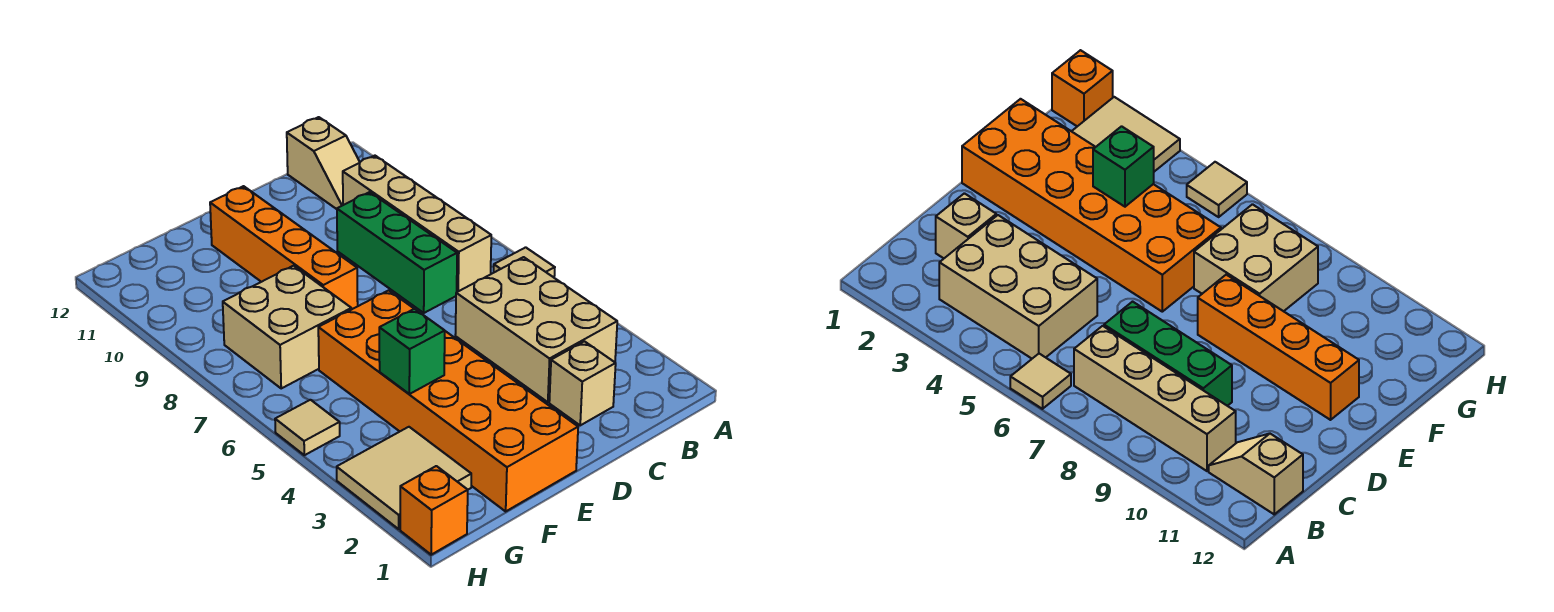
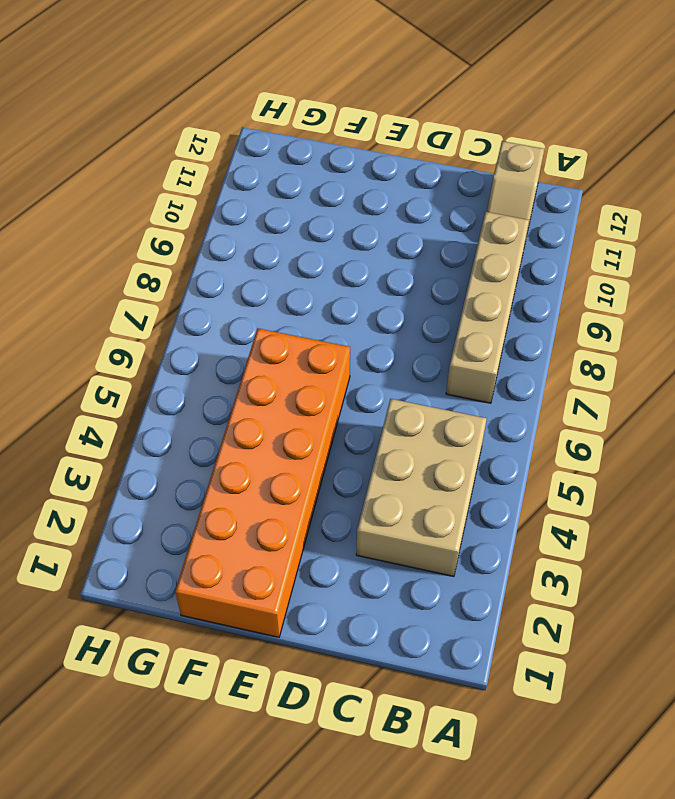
none -> tan 1x1 tile [494,247,555,277]
none -> tan 1x1 brick [549,341,616,425]
none -> green 1x3 brick [337,192,457,313]

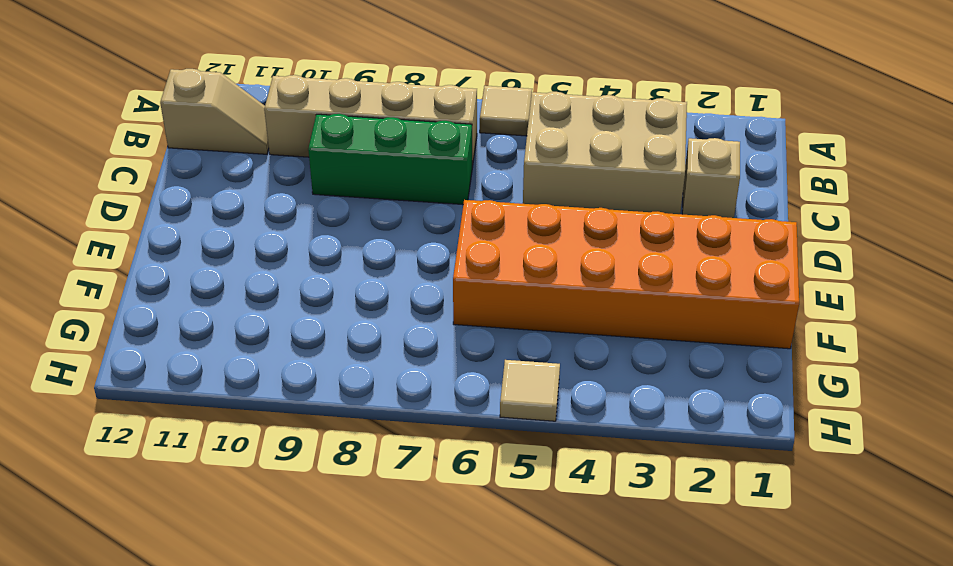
none -> orange 1x4 brick [210,186,358,310]
none -> tan 2x2 brick [223,266,351,388]
none -> tan 2x2 tile [337,427,471,529]

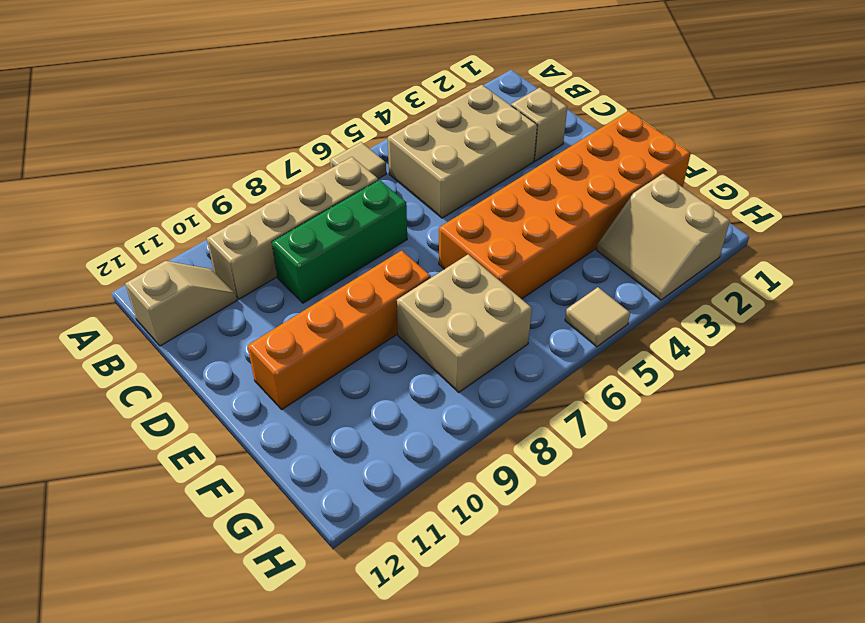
tan 2x2 slope [597,174,730,300] -> tan 2x2 tile [337,427,471,529]
none -> orange 1x1 brick [400,466,468,555]
none -> green 1x1 brick [379,309,445,394]

